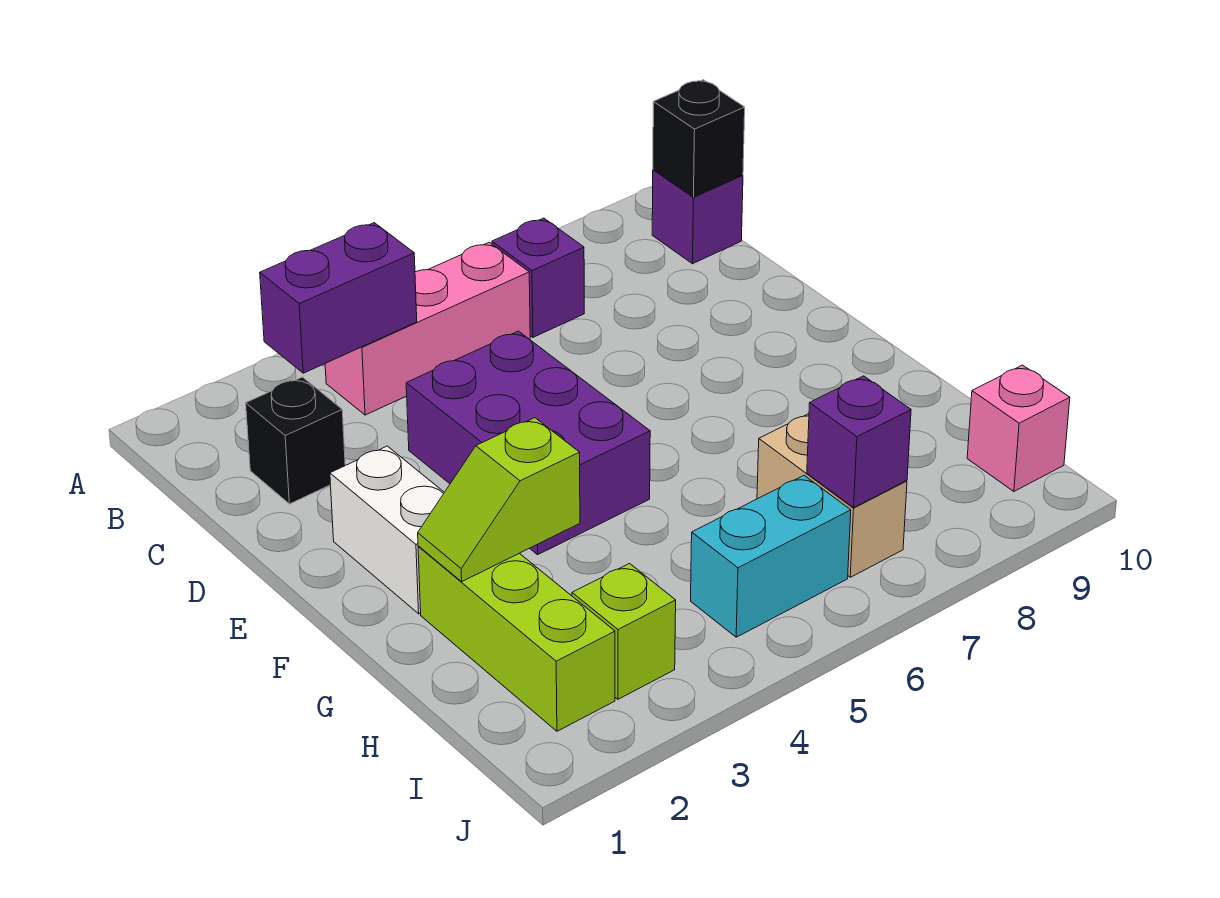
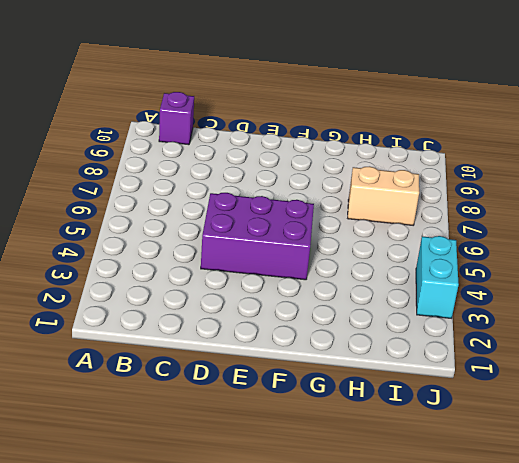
cyan 1x2 brick [416,236,459,318] -> cyan 1x2 brick moved to [691,476,851,637]
none -> pink 1x3 brick [325,242,530,415]
none -> purple 1x1 brick [492,218,584,337]
none -> black 1x1 brick [246,377,345,504]

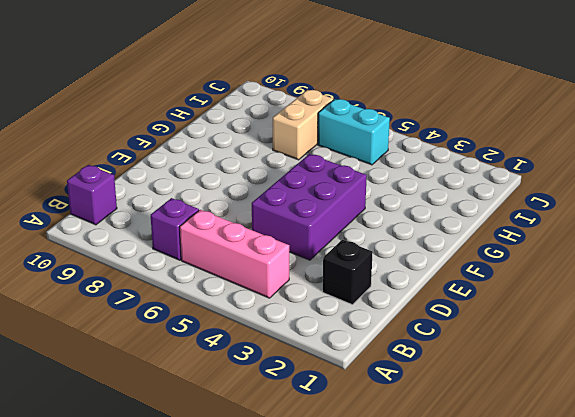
none -> white 1x2 brick [330,446,444,614]
none -> lime 1x3 brick [418,546,615,731]
none -> lime 1x1 brick [572,564,676,699]

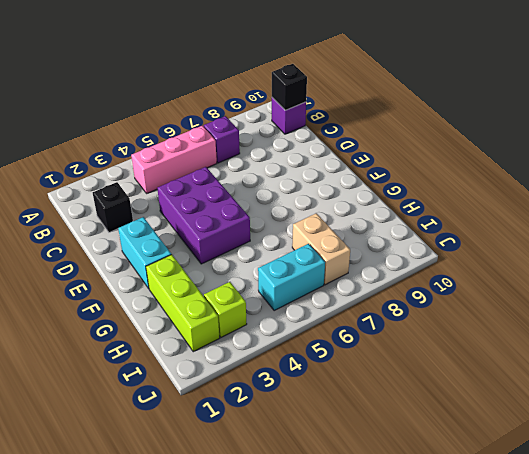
cyan 1x2 brick [118,217,171,289] -> white 1x2 brick [330,446,444,614]
none -> pink 1x1 brick [967,365,1070,491]
none -> purple 1x2 brick [260,223,417,373]
none -> lime 1x2 slope [418,418,580,581]

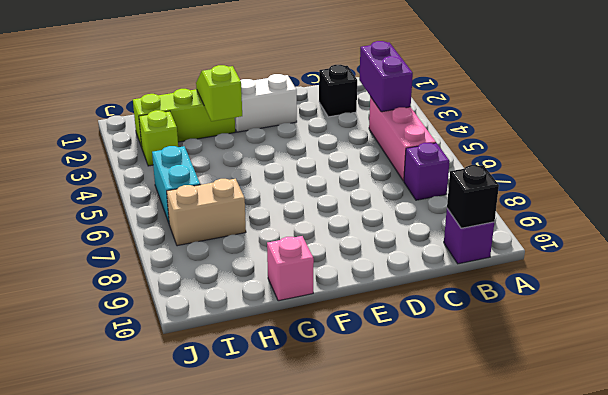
pink 1x1 brick [267,236,314,301] -> pink 1x1 brick moved to [967,365,1070,491]
none -> purple 2x3 brick [406,331,650,555]
none -> purple 1x1 brick [807,376,911,507]

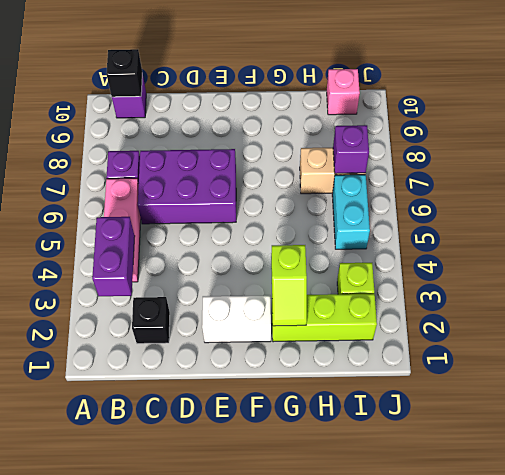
purple 2x3 brick [138,149,236,224] -> purple 2x3 brick moved to [406,331,650,555]

